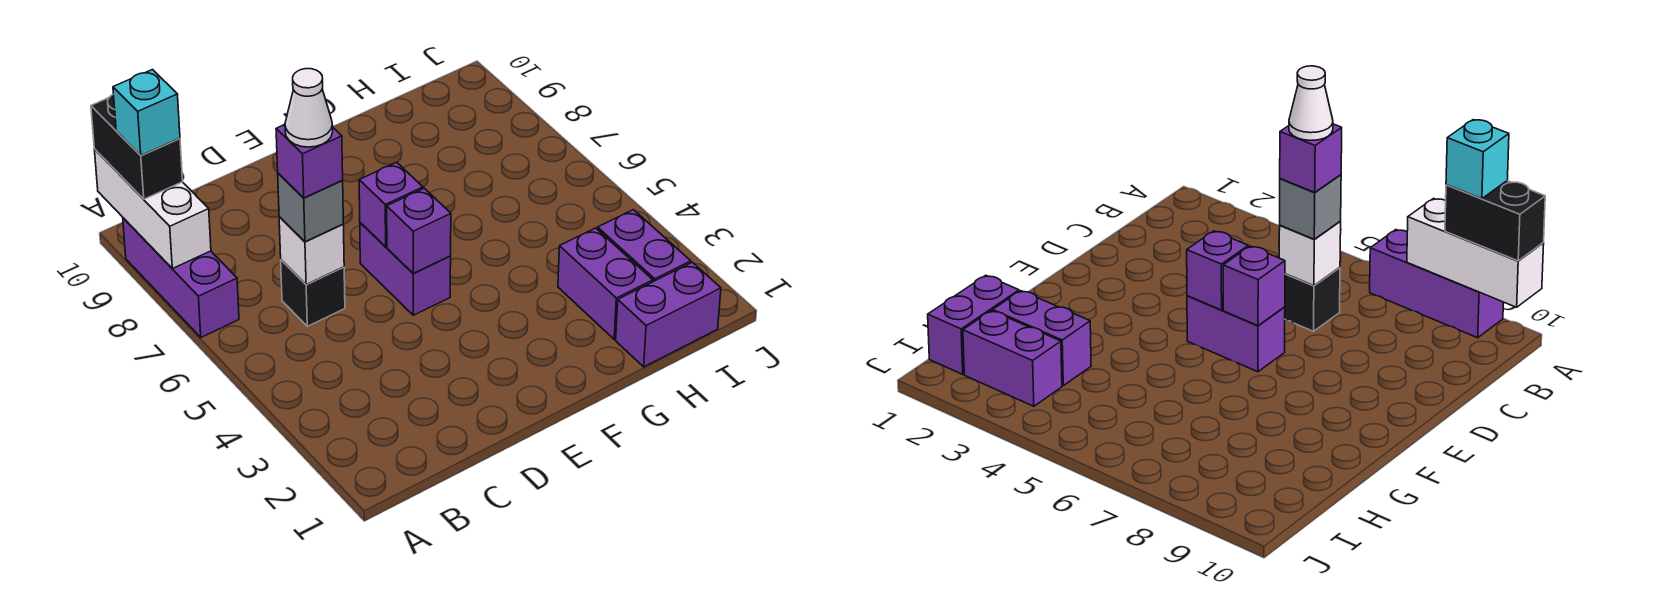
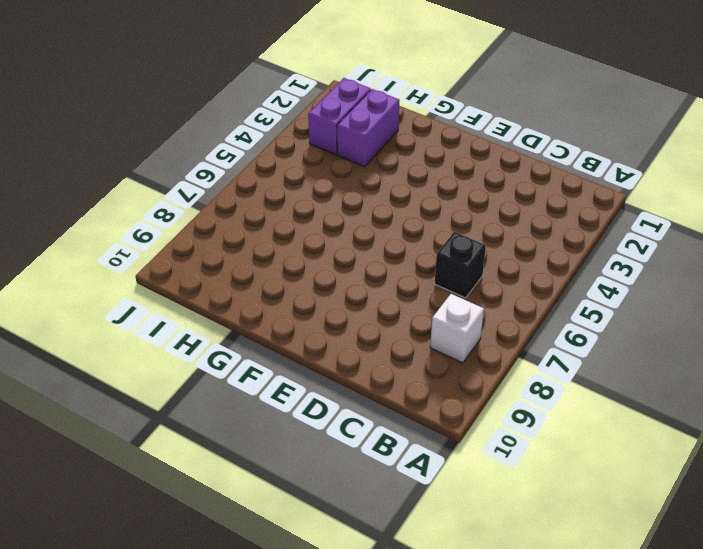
white 1x1 brick [430,294,484,363] -> white 1x1 brick moved to [279,217,344,284]
none -> purple 1x3 brick [123,218,239,337]
none -> purple 1x2 brick [360,223,451,315]
none -> purple 1x2 brick [616,262,721,367]

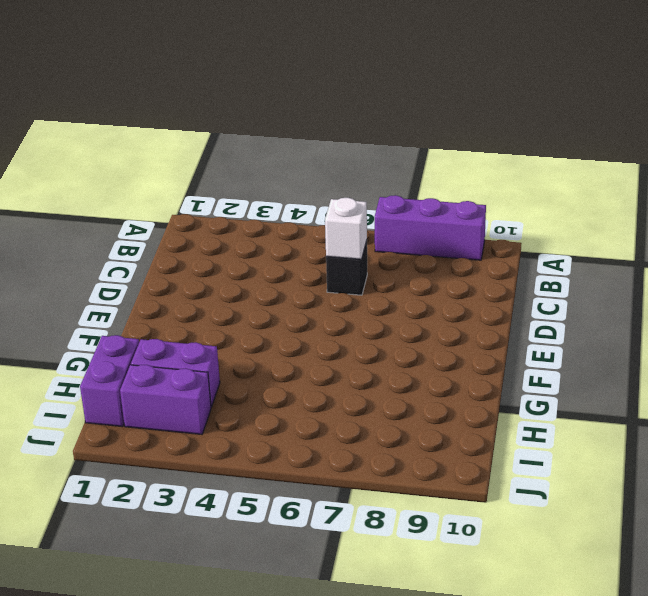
none -> purple 1x2 brick [360,223,451,315]
none -> white 1x3 brick [94,149,211,269]
none -> purple 1x1 brick [387,188,451,274]

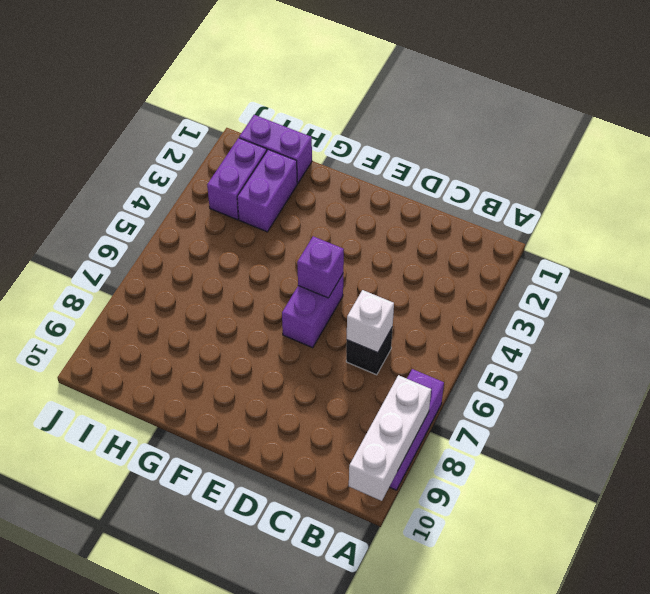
none -> purple 1x1 brick [359,162,423,247]
none -> black 1x2 brick [91,94,183,199]
none -> grey 1x1 brick [278,173,343,242]

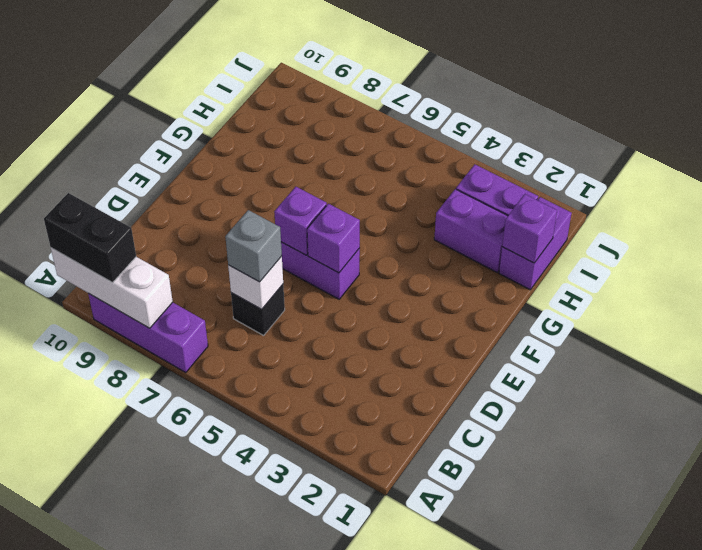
purple 1x1 brick [502,194,557,263] -> purple 1x1 brick moved to [276,125,343,198]
none -> cyan 1x1 brick [113,70,180,155]
none -> white 1x1 cone [285,69,333,147]

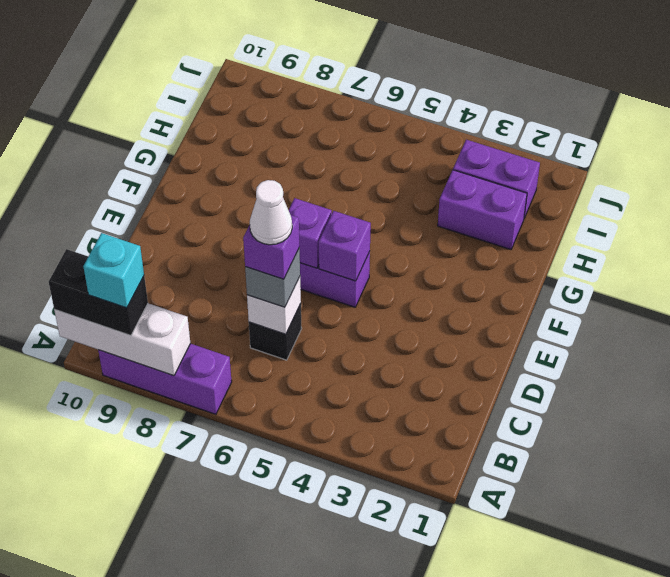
none -> purple 1x2 brick [616,262,721,367]

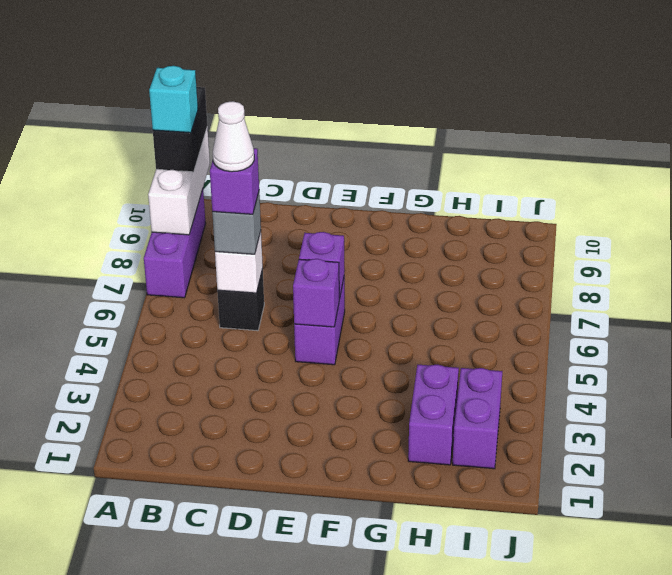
none -> purple 1x2 brick [616,262,721,367]

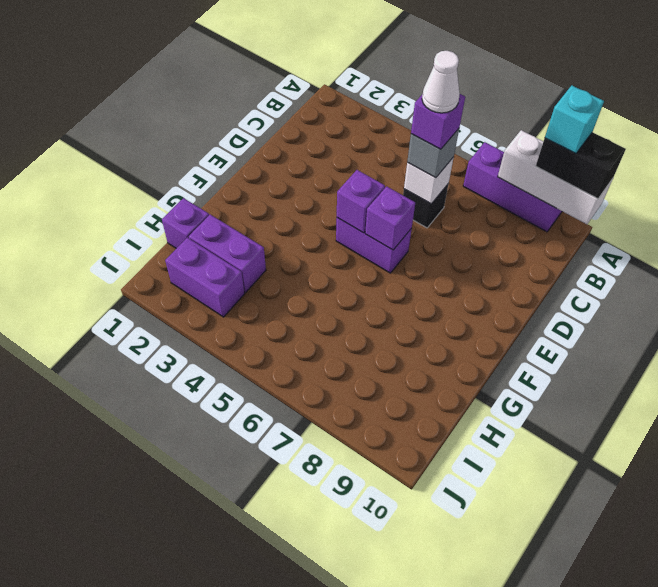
purple 1x1 brick [162,198,209,248] -> purple 1x2 brick [616,262,721,367]

